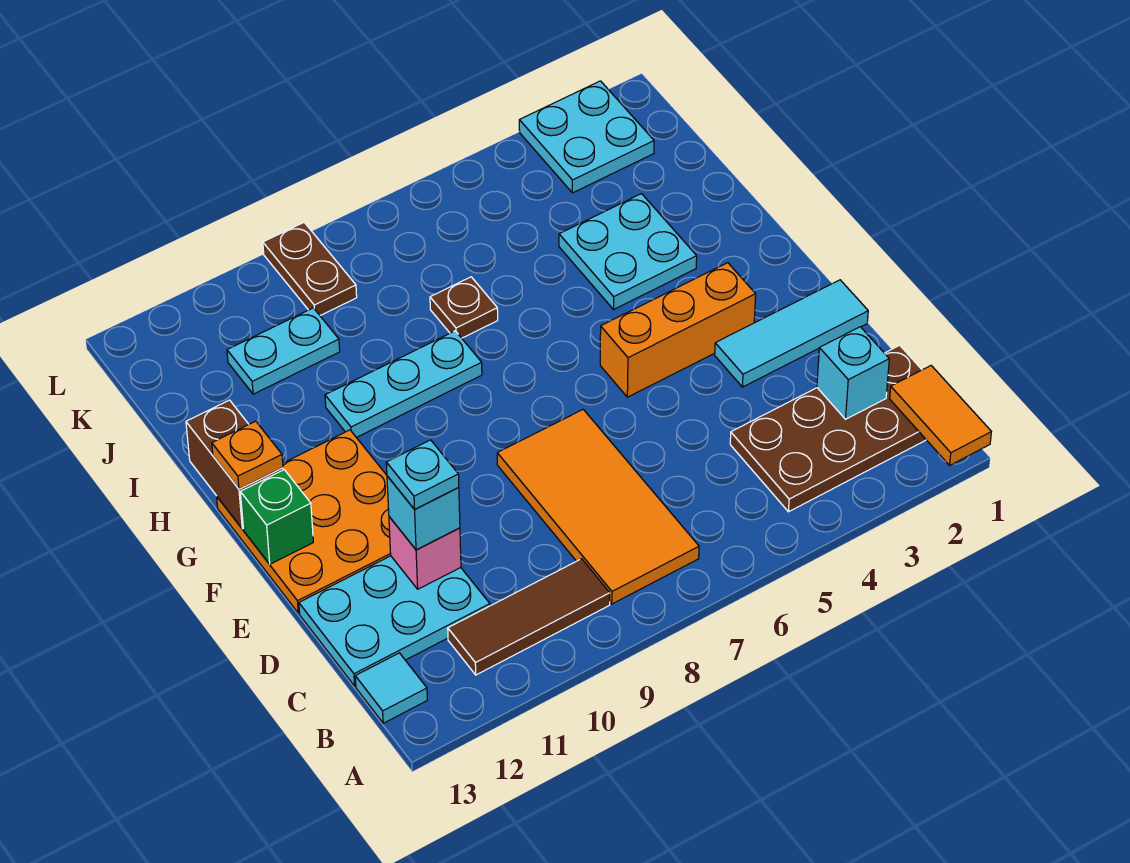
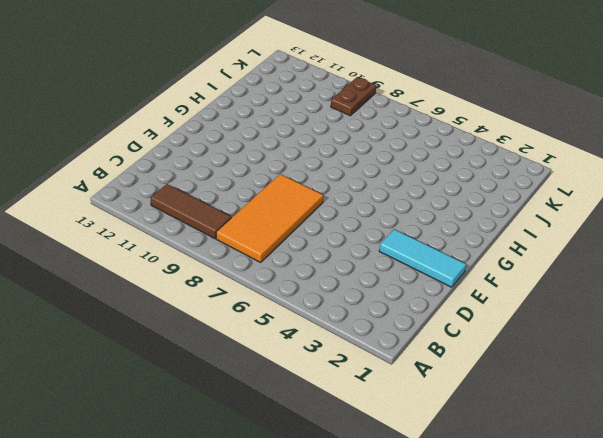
none -> brown 2x4 plate [730,345,926,512]
none -> cyan 1x1 tile [355,653,427,723]
none -> cyan 2x3 plate [299,556,490,686]

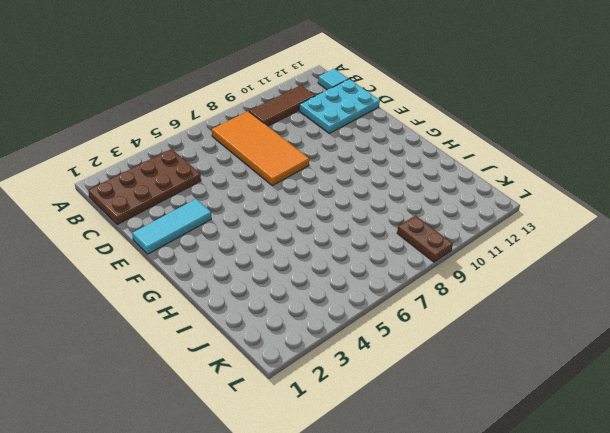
none -> orange 3x3 plate [217,430,391,613]
none -> orange 1x3 brick [600,263,756,397]
none -> cyan 2x2 plate [559,194,697,309]

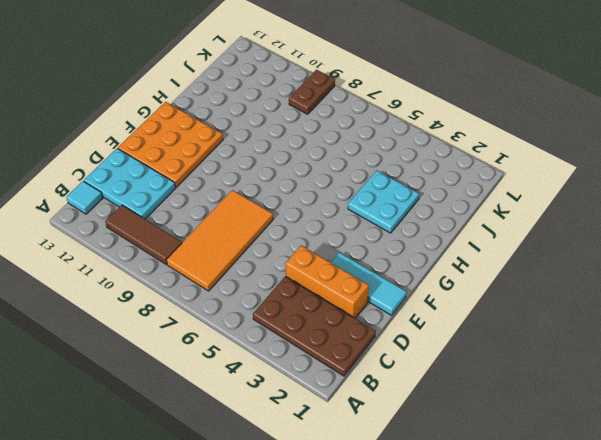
orange 1x3 brick [286,245,369,318] -> orange 1x3 brick moved to [600,263,756,397]
none -> cyan 1x3 plate [325,331,482,438]
none -> brown 1x1 plate [430,277,498,338]
none -> cyan 1x2 plate [227,308,340,394]

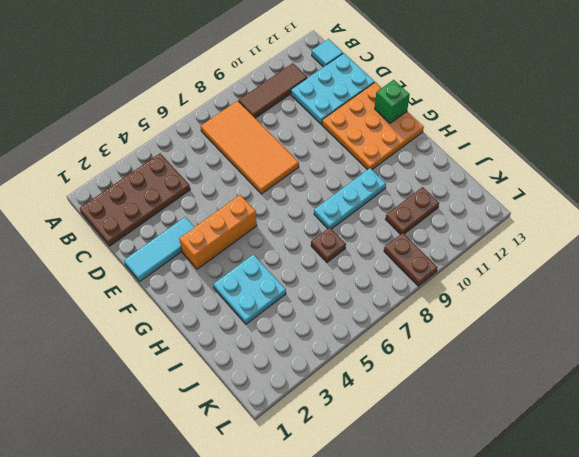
brown 1x2 plate [386,187,439,234] -> cyan 1x2 plate [227,308,340,394]
none -> cyan 2x2 plate [519,81,654,193]
none -> orange 1x2 tile [890,366,991,465]
none -> cyan 1x1 brick [817,327,889,419]

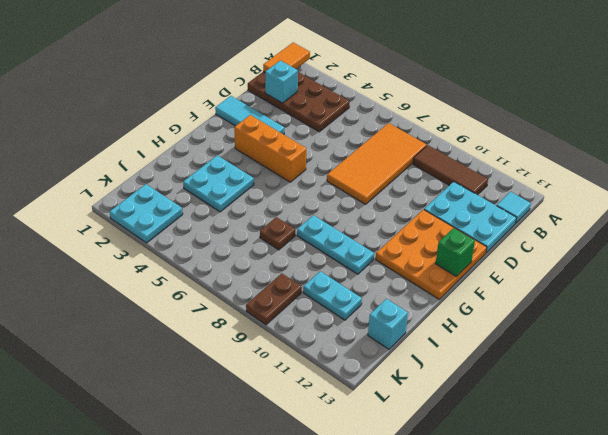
cyan 1x1 brick [368,299,408,349] -> cyan 1x1 brick moved to [387,476,460,550]
none -> pink 1x1 brick [389,517,461,589]
none -> brown 1x2 brick [186,400,283,529]
none -> orange 1x1 plate [212,421,283,489]

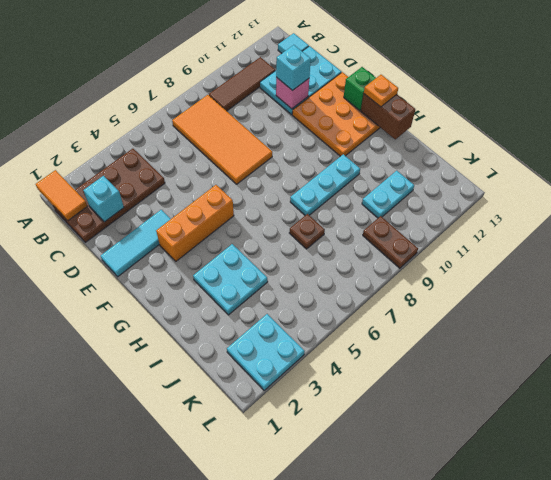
none -> cyan 1x1 plate [386,440,459,509]

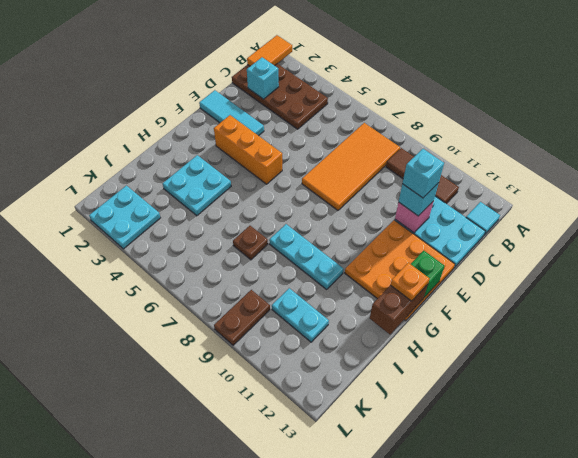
cyan 1x1 brick [402,149,444,198] -> cyan 1x1 plate [386,440,459,509]

